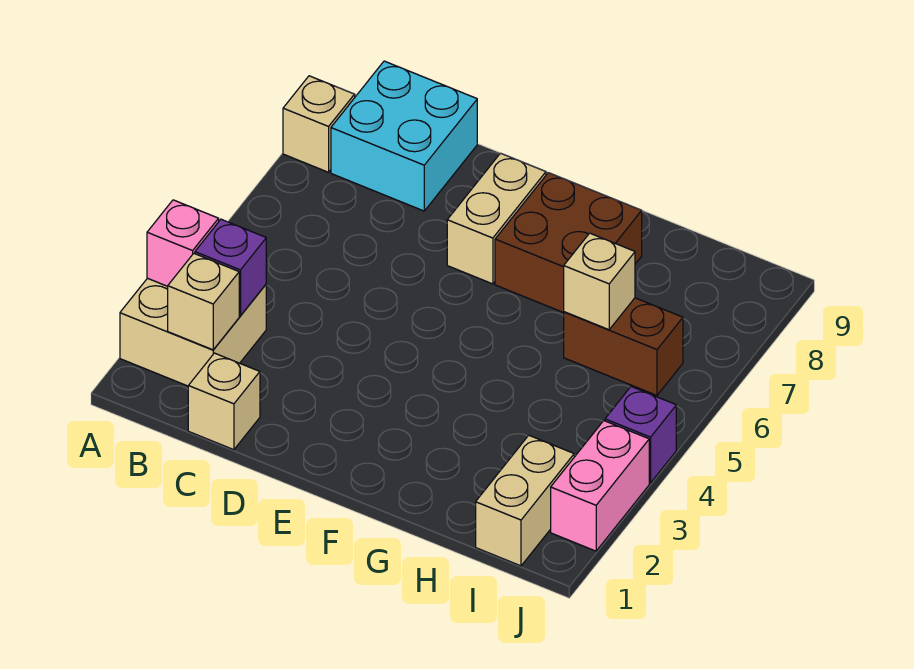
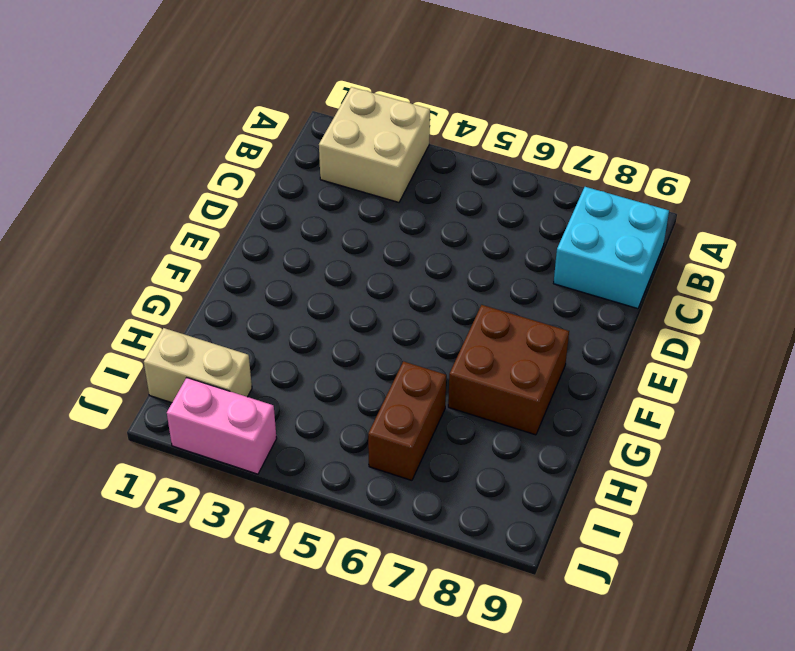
none -> tan 1x1 brick [283,76,355,172]
none -> tan 1x1 brick [188,353,260,450]
none -> tan 1x2 brick [447,153,546,284]

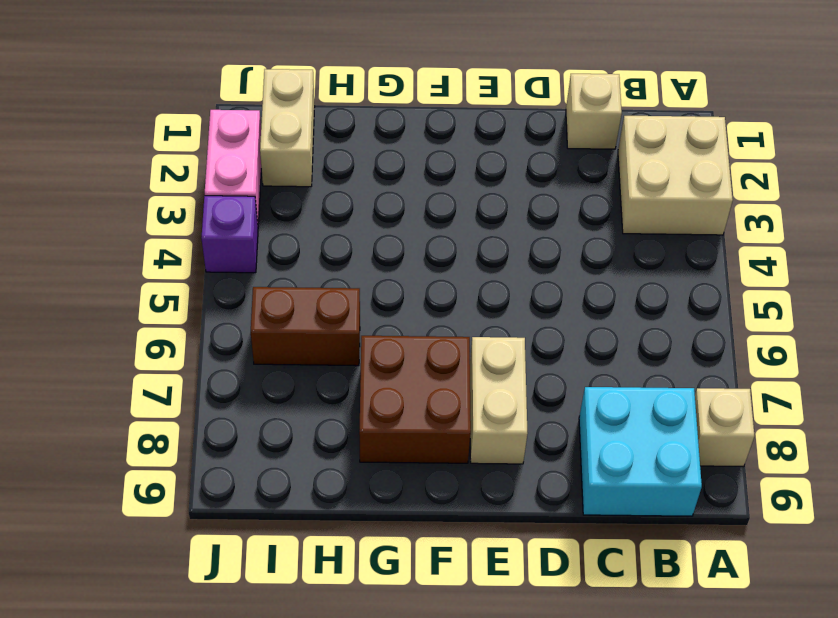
none -> pink 1x1 brick [147,200,219,286]
none -> tan 1x1 brick [168,253,239,350]
none -> purple 1x1 brick [195,219,266,316]

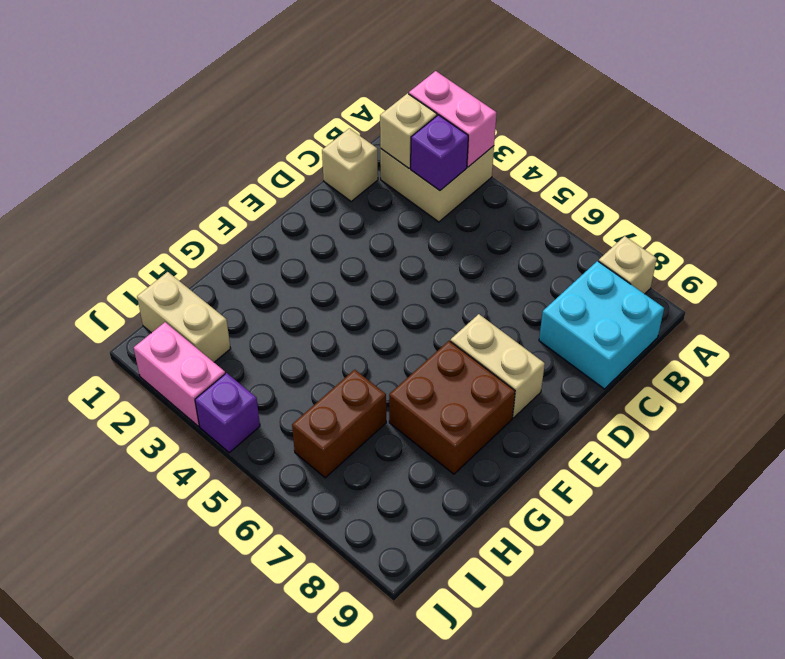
pink 1x2 brick [409,71,497,167] -> pink 1x1 brick [147,200,219,286]
none -> tan 1x1 brick [564,233,635,330]

